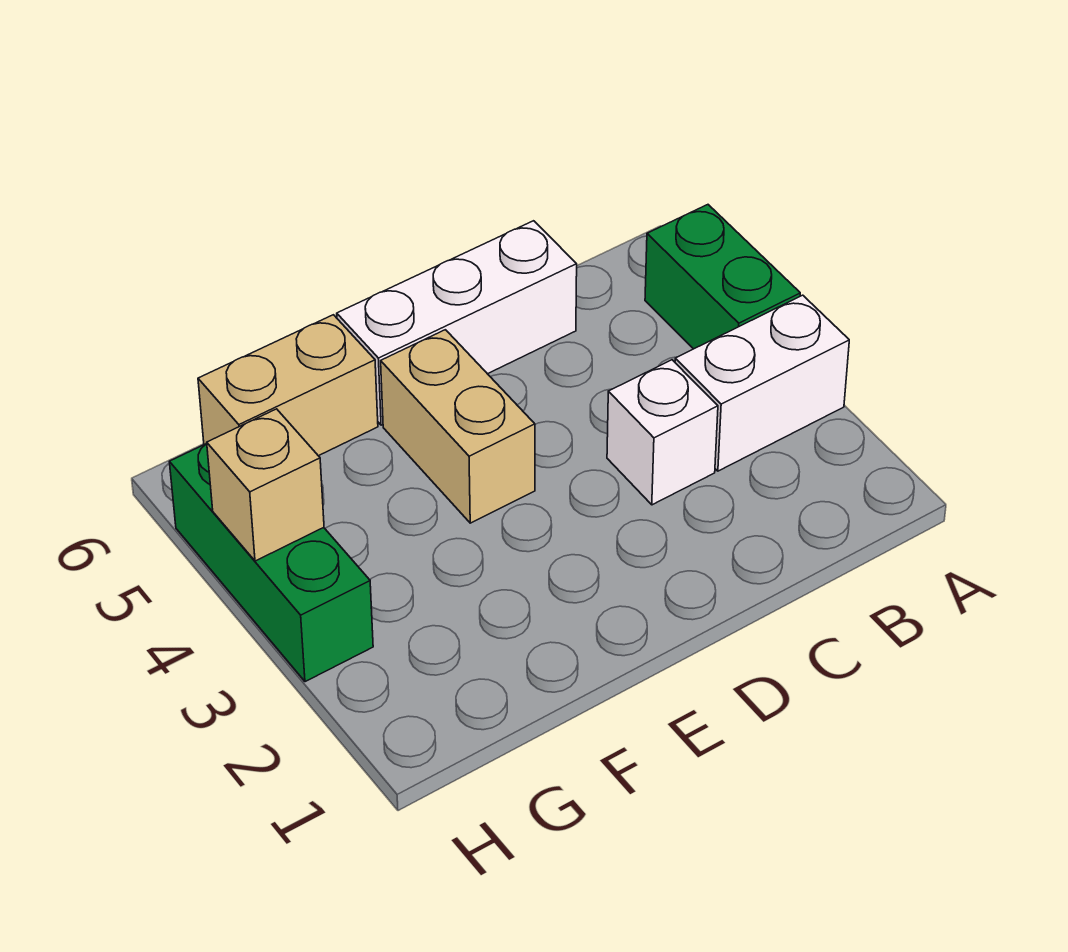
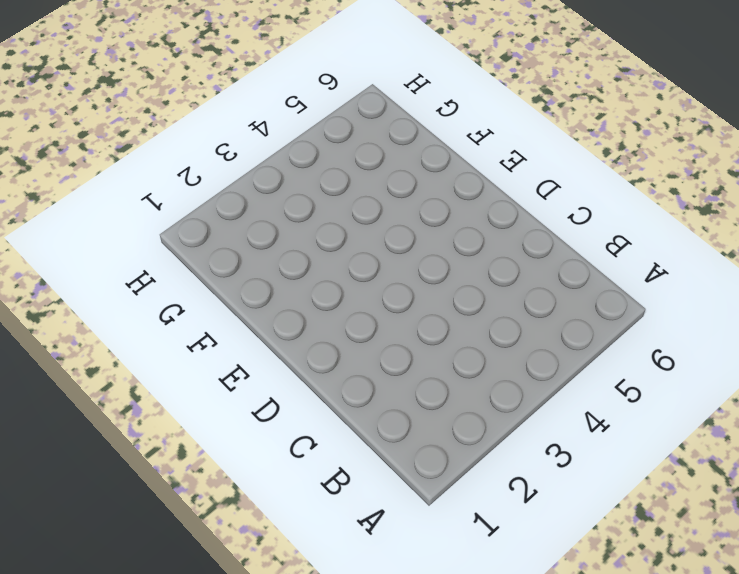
none -> white 1x2 brick [675,295,849,471]
none -> green 1x2 brick [645,205,800,349]

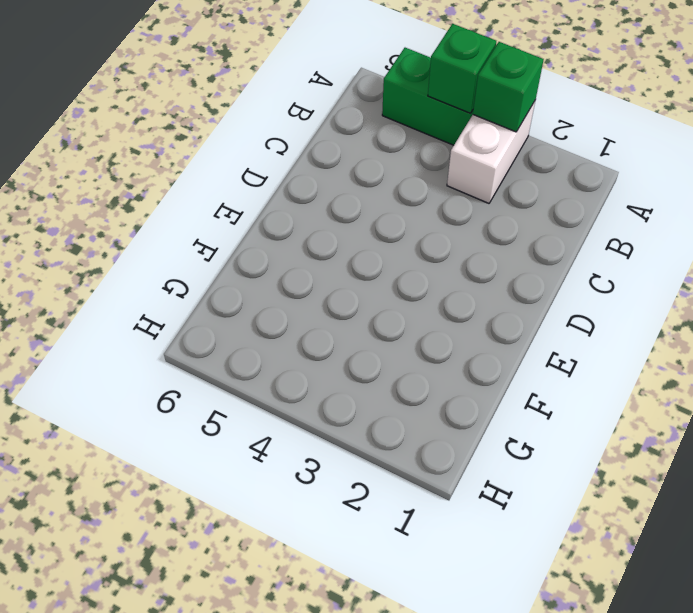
green 1x1 brick [473,42,544,132] -> none
green 1x1 brick [428,24,496,113] -> none
none -> white 1x1 brick [607,360,718,505]
none -> white 1x3 brick [337,221,577,425]

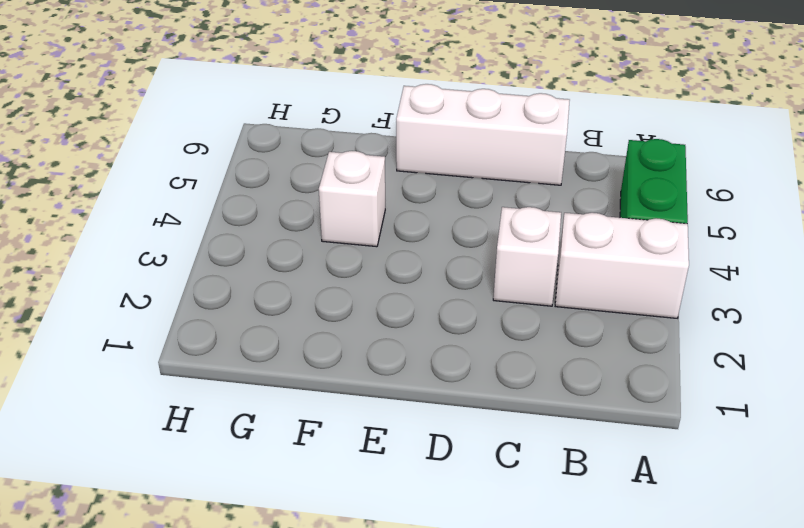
white 1x1 brick [319,151,385,247] -> none
none -> tan 1x2 brick [381,330,535,523]
none -> tan 1x2 brick [198,315,378,456]

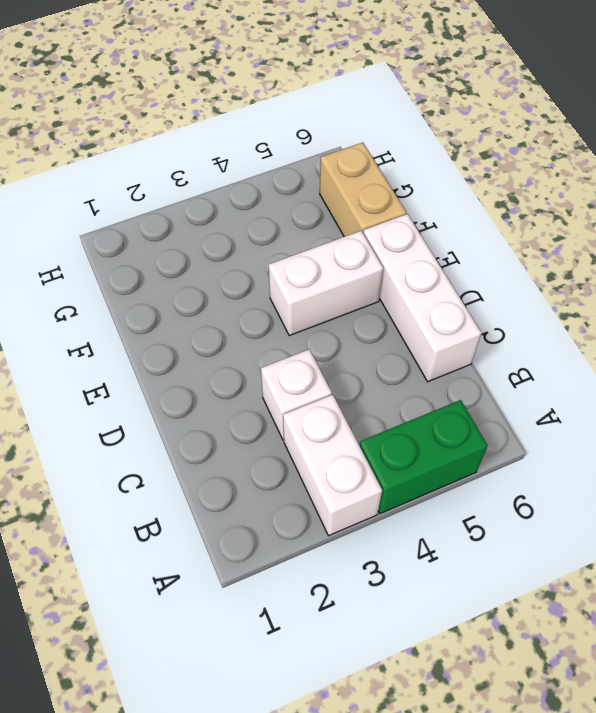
white 1x2 brick [269,231,383,336] -> tan 1x2 brick [381,330,535,523]
none -> green 1x3 brick [170,444,373,682]
none -> tan 1x1 brick [207,409,324,561]

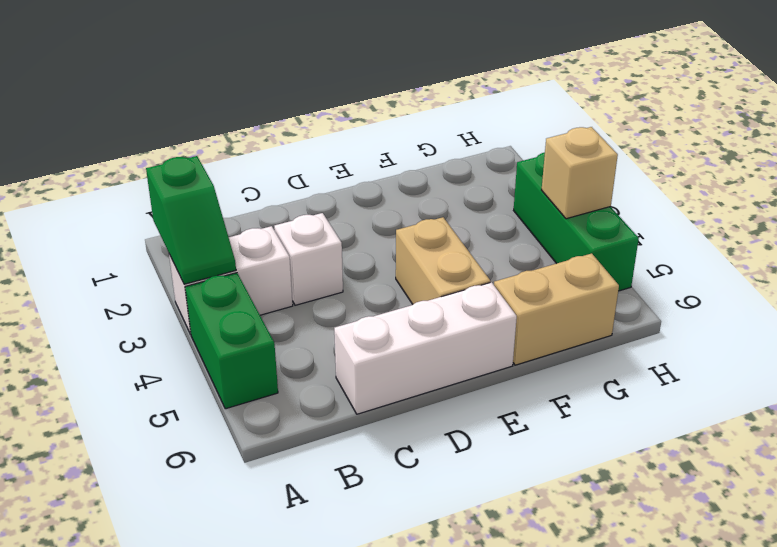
green 1x2 slope [146,156,236,284] -> none

